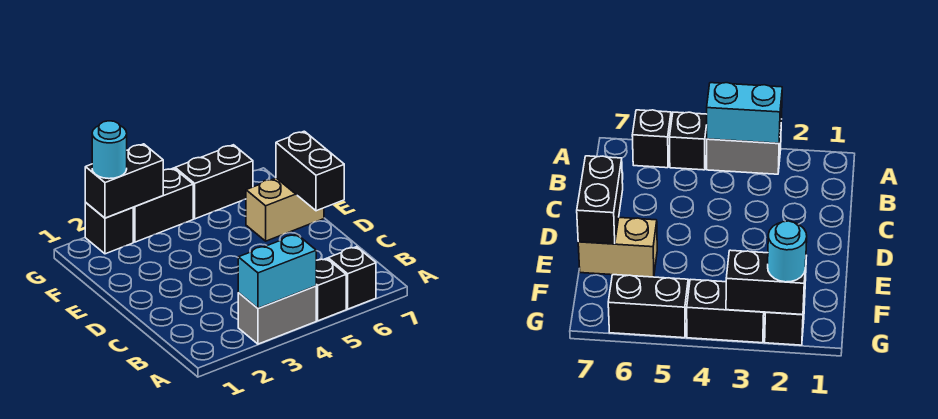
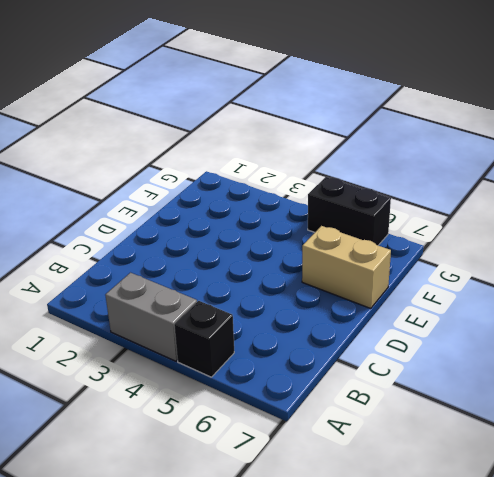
none -> black 1x1 brick [328,247,376,309]
none -> black 1x1 brick [85,203,133,254]

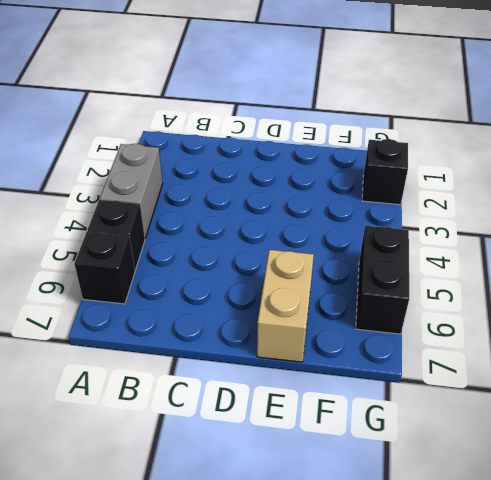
none -> black 1x2 brick [133,168,193,242]
none -> cyan 1x2 brick [238,234,316,308]

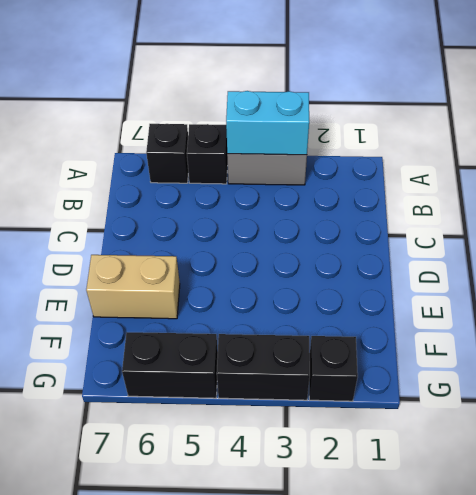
none -> black 1x2 brick [276,131,344,211]
none -> black 1x2 brick [85,144,163,218]

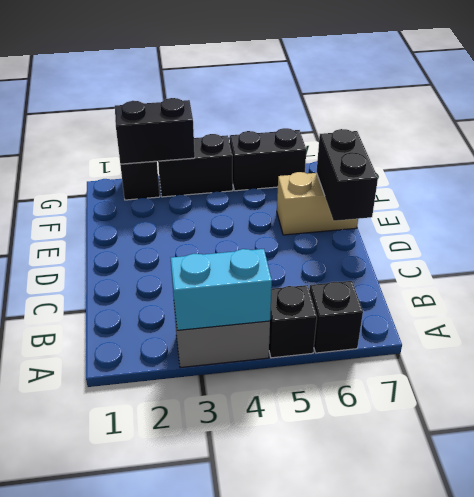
none -> cyan 1x1 round brick [92,121,127,179]

